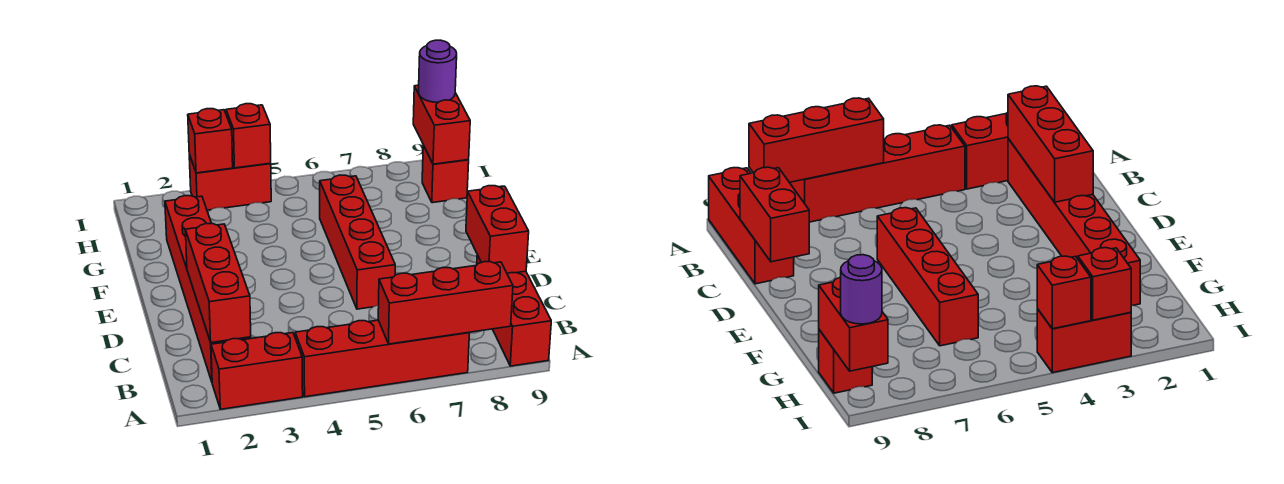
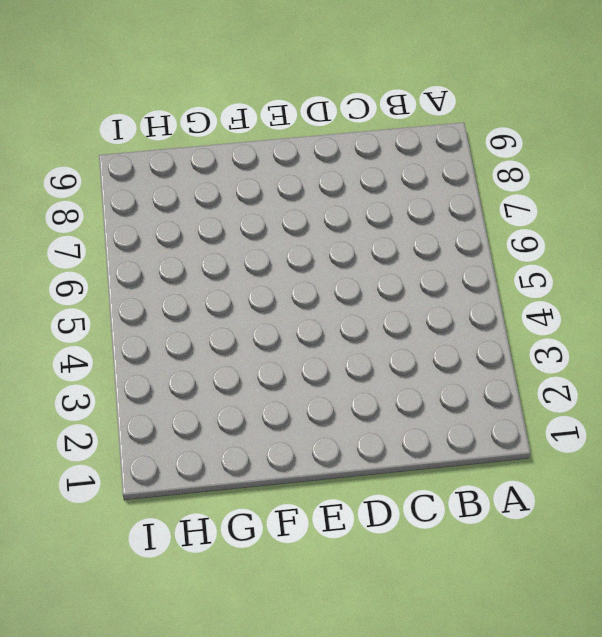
none -> red 1x2 brick [211,333,303,409]
none -> red 1x4 brick [295,320,469,397]
none -> red 1x3 brick [477,255,551,366]

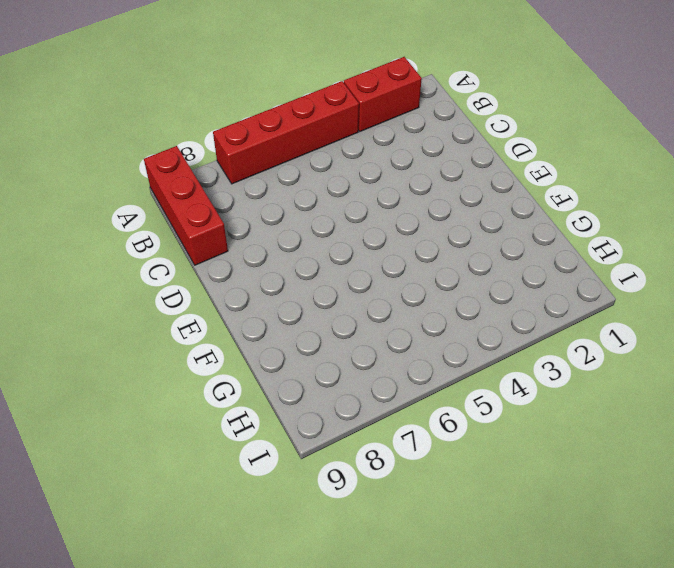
none -> red 1x6 brick [165,196,251,381]
none -> red 1x4 brick [320,175,395,309]
none -> red 1x1 brick [422,146,469,203]

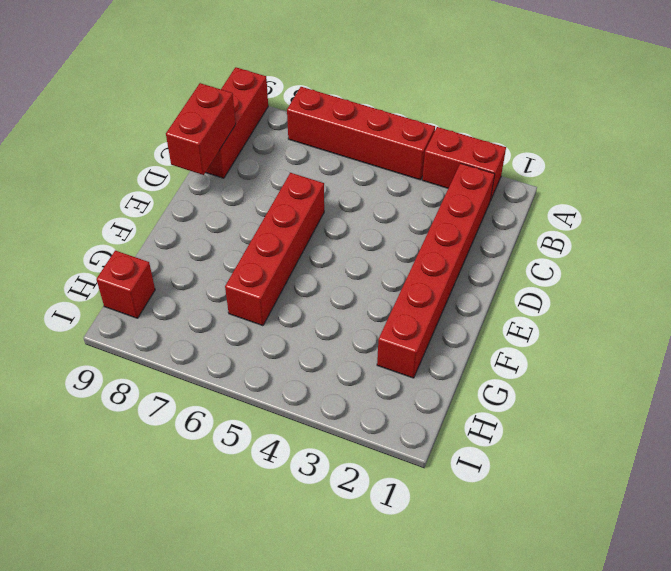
none -> red 1x2 brick [189,154,271,210]
none -> red 1x3 brick [378,262,513,344]
none -> red 1x3 brick [185,223,251,343]

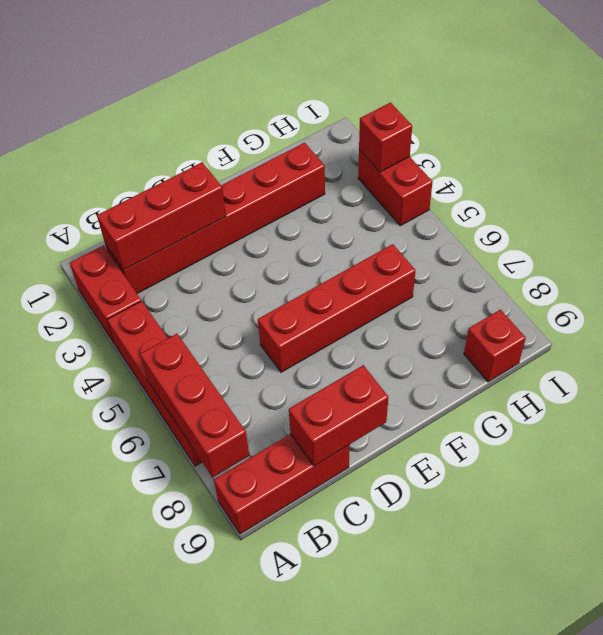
none -> red 1x2 brick [413,85,470,164]
none -> red 1x1 brick [226,104,271,168]
none -> purple 1x1 round brick [419,40,457,102]

